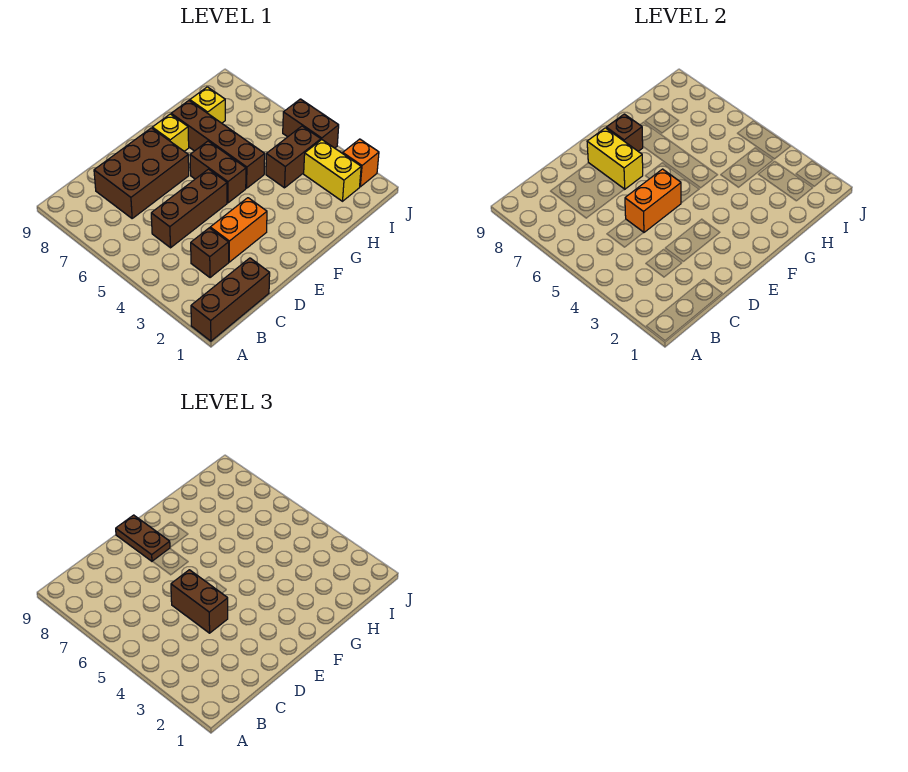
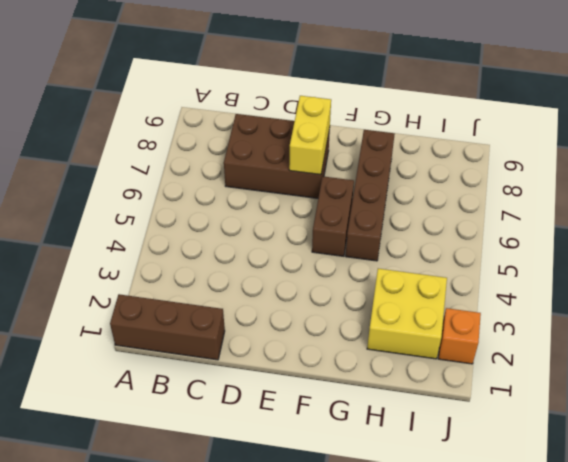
yellow 2x2 brick [367,269,447,359] -> yellow 1x2 brick [304,140,361,201]
none -> brown 1x1 brick [191,228,229,278]
none -> brown 1x3 brick [151,169,227,248]
none -> orange 1x2 brick [210,198,267,262]

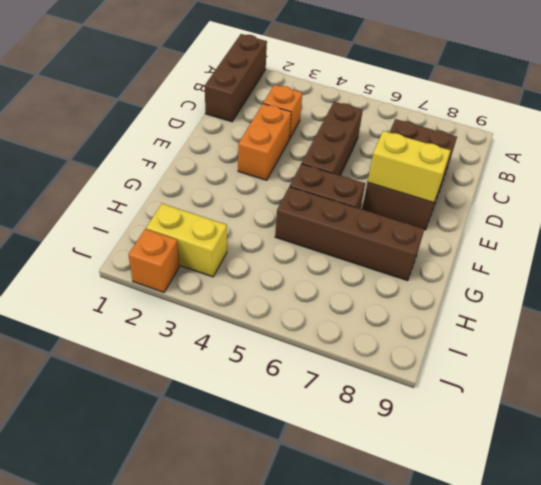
orange 1x1 brick [263,85,302,139] -> brown 1x1 brick [191,228,229,278]
none -> yellow 1x1 brick [152,114,189,151]
none -> brown 1x2 brick [266,126,321,188]
none -> yellow 1x1 brick [190,87,225,123]

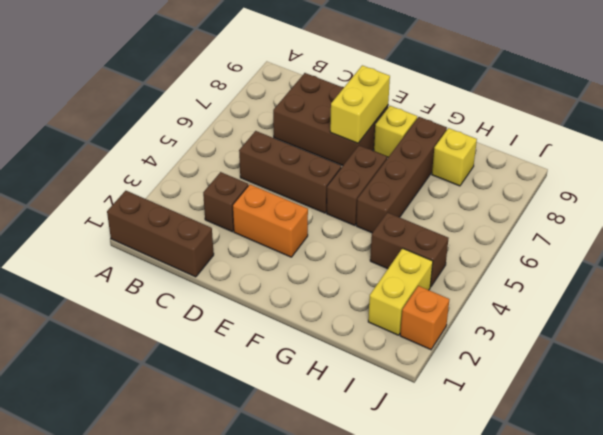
none -> brown 1x2 brick [283,99,339,148]
none -> orange 1x2 brick [625,169,681,232]
none -> brown 1x1 brick [606,114,643,151]

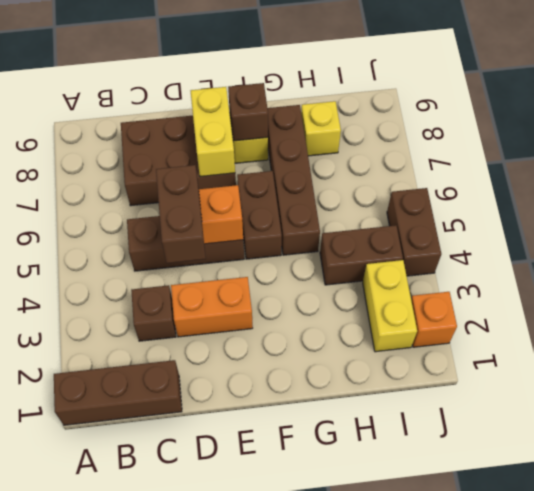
none -> brown 1x2 plate [116,515,170,561]

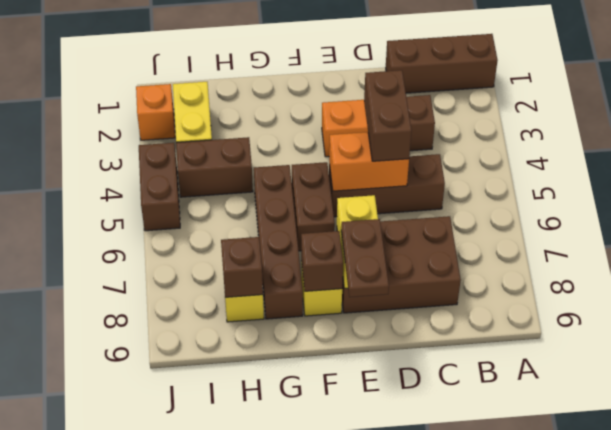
brown 1x1 brick [221,237,263,297] -> none

